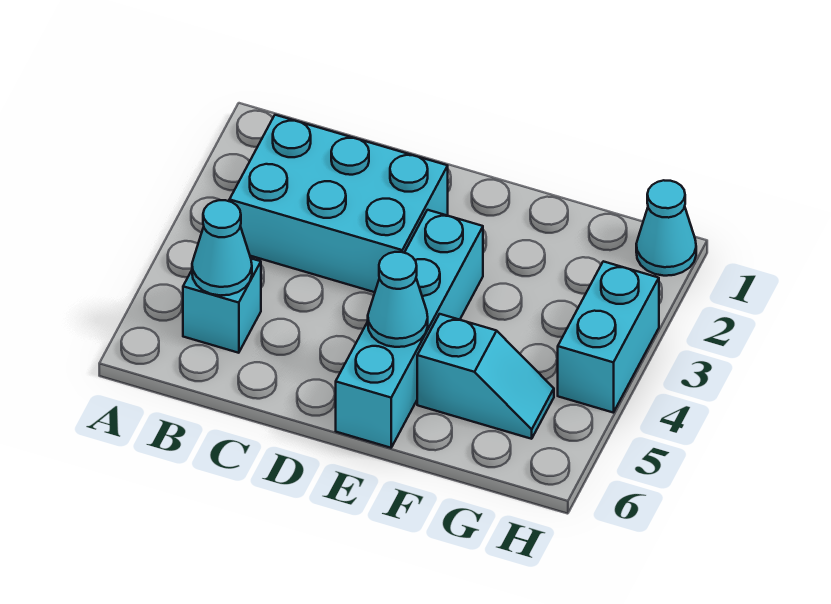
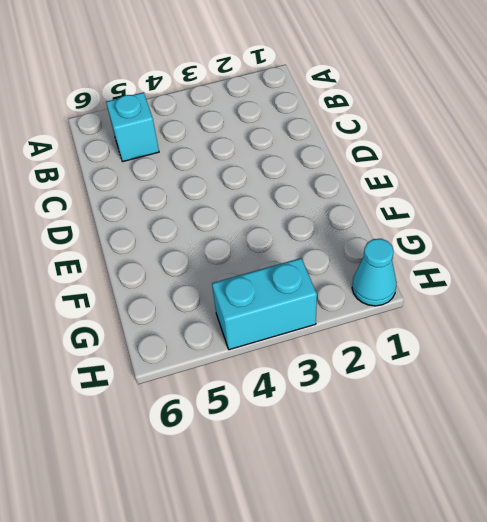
none -> cyan 2x3 brick [229,115,448,292]
none -> cyan 1x4 brick [336,210,483,448]

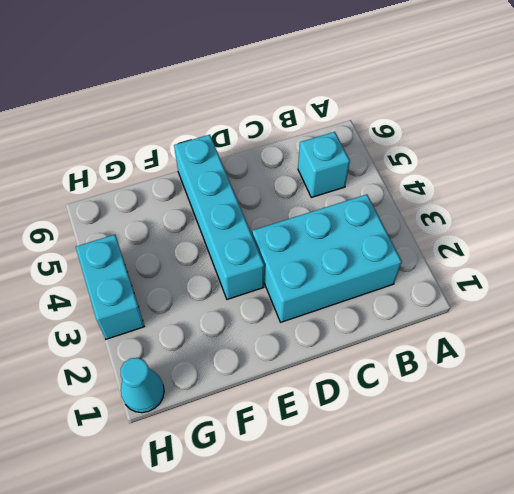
none -> cyan 1x2 slope [417,314,554,439]
none -> cyan 1x1 cone [192,200,252,295]

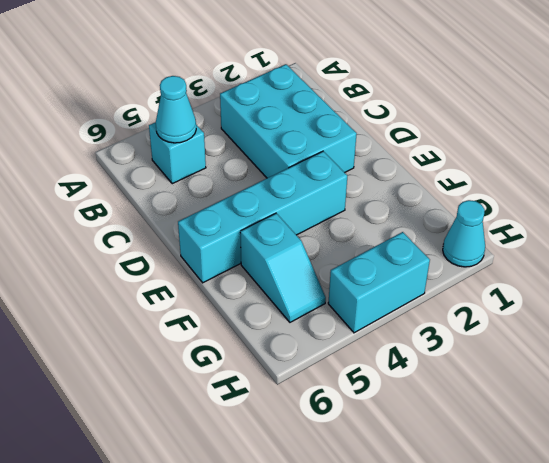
none -> cyan 1x1 cone [368,252,428,347]

